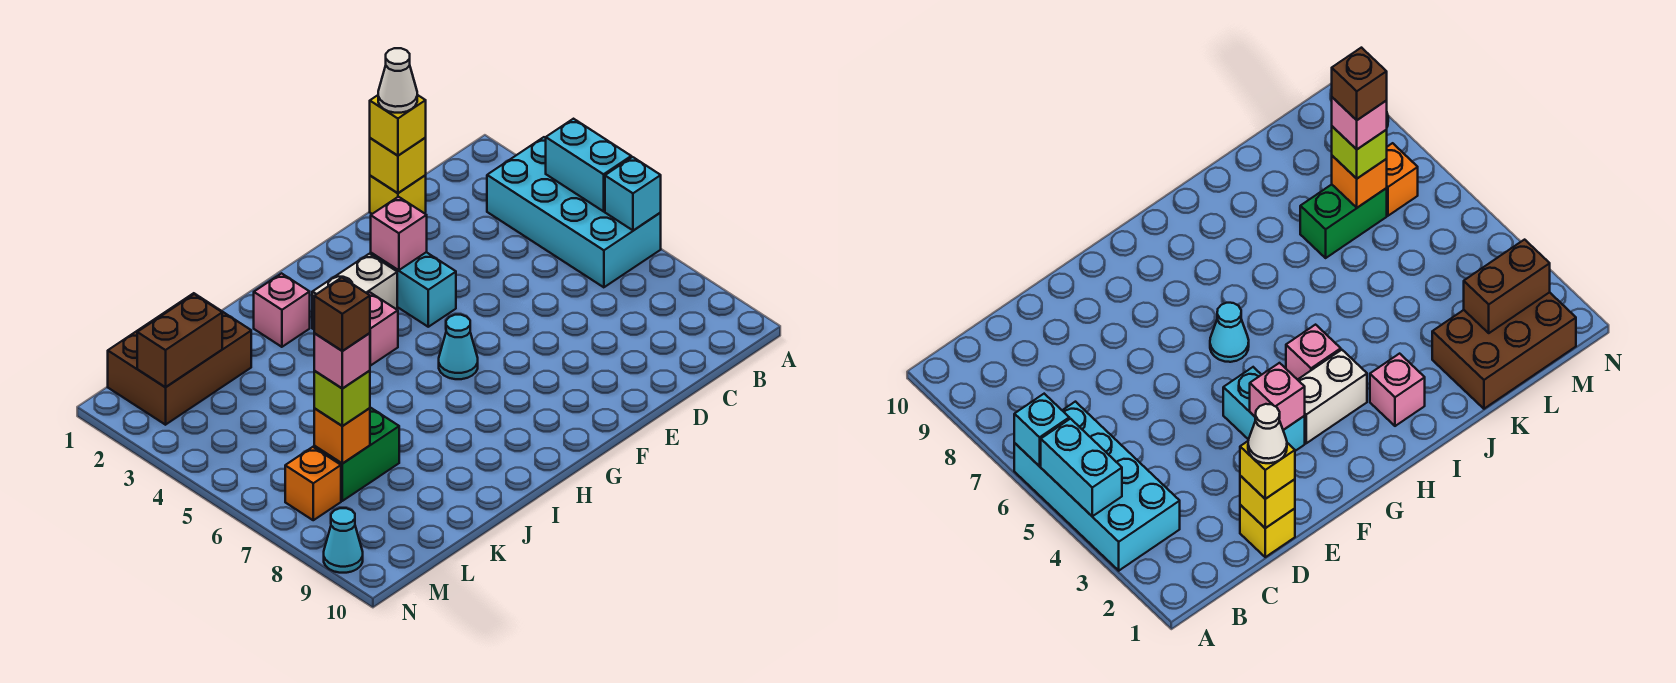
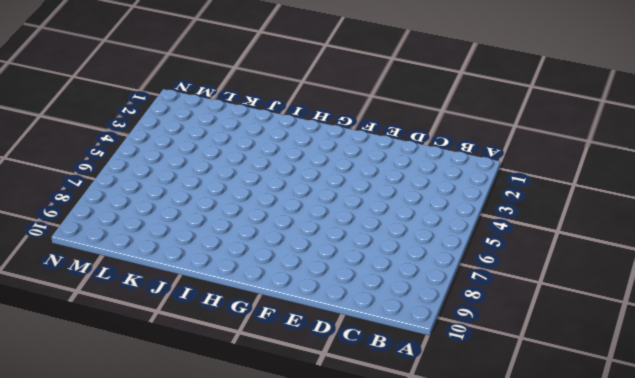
none -> cyan 2x4 brick [487,137,661,287]
none -> yellow 1x1 brick [370,175,426,214]
none -> cyan 1x2 brick [371,252,456,327]

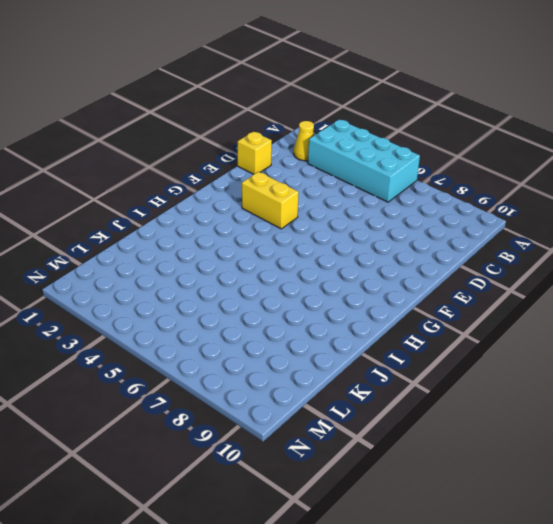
yellow 1x1 cone [294,121,314,161] -> none
yellow 1x2 brick [242,172,299,229] -> cyan 1x2 brick [371,252,456,327]
none -> white 1x2 brick [312,254,397,329]
none -> cyan 1x1 cone [439,315,478,379]
none -> pink 1x1 brick [368,292,398,366]

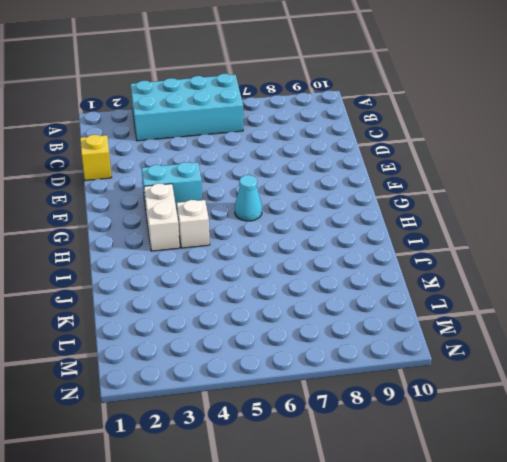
white 1x1 brick [177,200,210,248] -> pink 1x1 brick [368,292,398,366]
none -> pink 1x1 brick [254,273,310,347]
none -> brown 2x3 brick [108,293,251,425]
none -> green 1x2 brick [314,408,399,501]

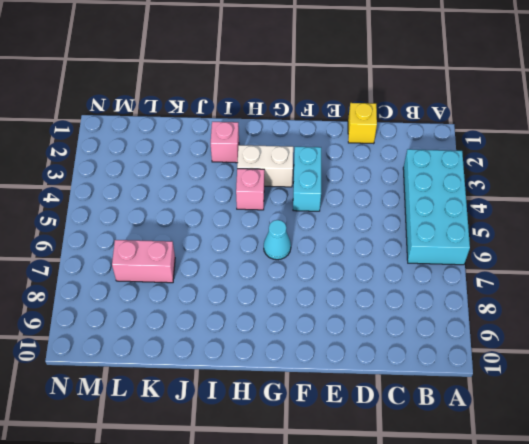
pink 1x2 brick [112,240,175,283] -> green 1x2 brick [314,408,399,501]
none -> brown 2x3 brick [108,293,251,425]
none -> orange 1x1 brick [285,447,341,520]
none -> cyan 1x1 cone [324,508,363,573]

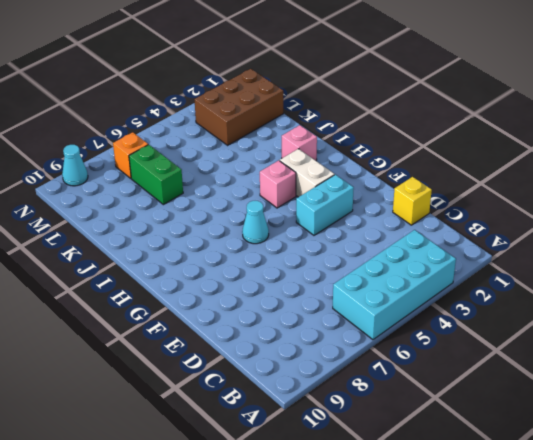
brown 2x3 brick [194,69,283,145] -> brown 2x3 brick turned to [108,293,251,425]
none -> cyan 1x2 brick [546,119,631,211]
none -> cyan 1x1 brick [605,157,661,231]
none -> yellow 1x1 brick [370,138,426,193]

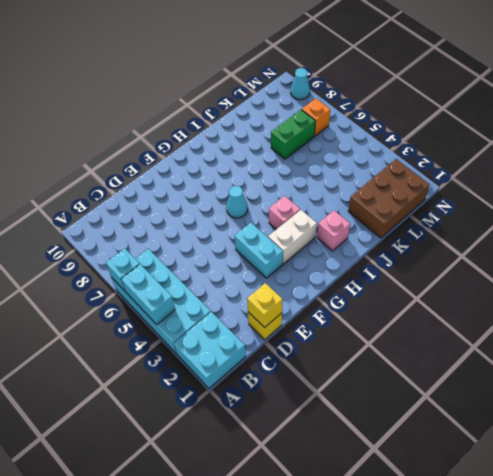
cyan 2x2 brick [174,312,246,388] -> none
none -> pink 1x1 brick [371,197,427,270]
none -> brown 1x2 brick [137,294,222,387]
none -> orange 1x1 brick [314,408,370,463]

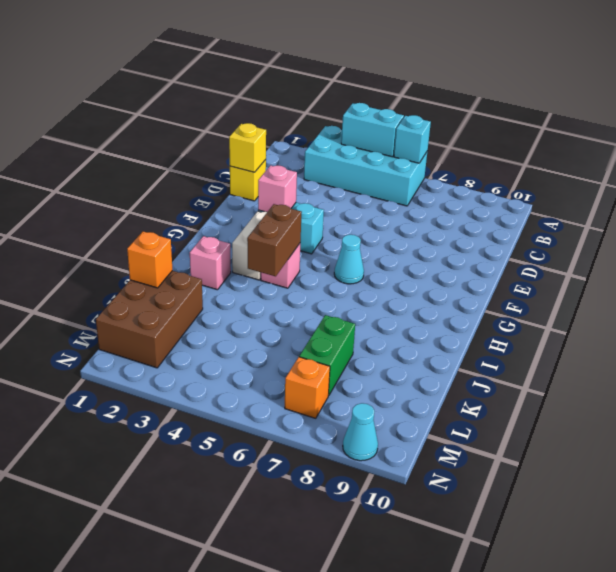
brown 1x2 brick [247,204,302,276] -> brown 1x2 brick moved to [137,294,222,387]
orange 1x1 brick [127,232,172,288] -> orange 1x1 brick moved to [314,408,370,463]
none -> yellow 1x1 brick [370,95,426,156]
none -> lime 1x1 brick [314,371,370,426]
none -> white 1x1 cone [378,48,417,113]

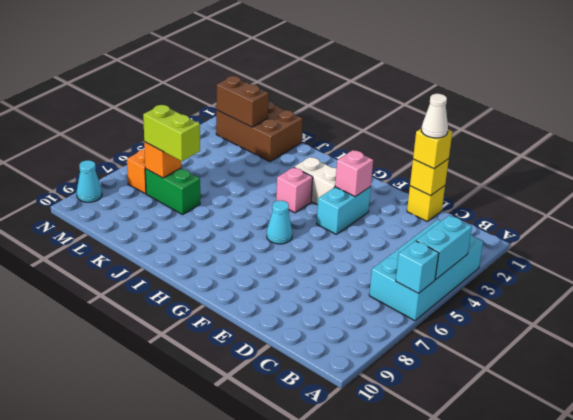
lime 1x2 brick [143,105,200,161] -> lime 1x1 brick [314,371,370,426]
none -> pink 1x1 brick [254,273,310,347]
none -> pink 1x1 brick [314,333,370,388]
none -> brown 1x1 brick [314,278,370,351]

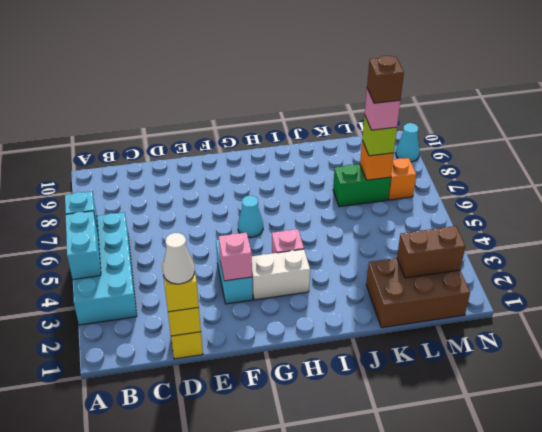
none -> pink 1x1 brick [254,273,310,347]

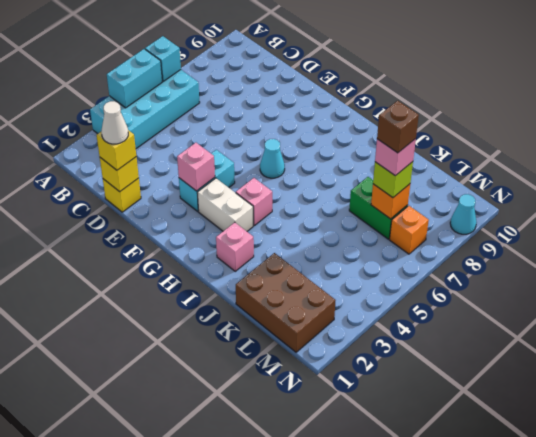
none -> brown 1x2 brick [137,294,222,387]

